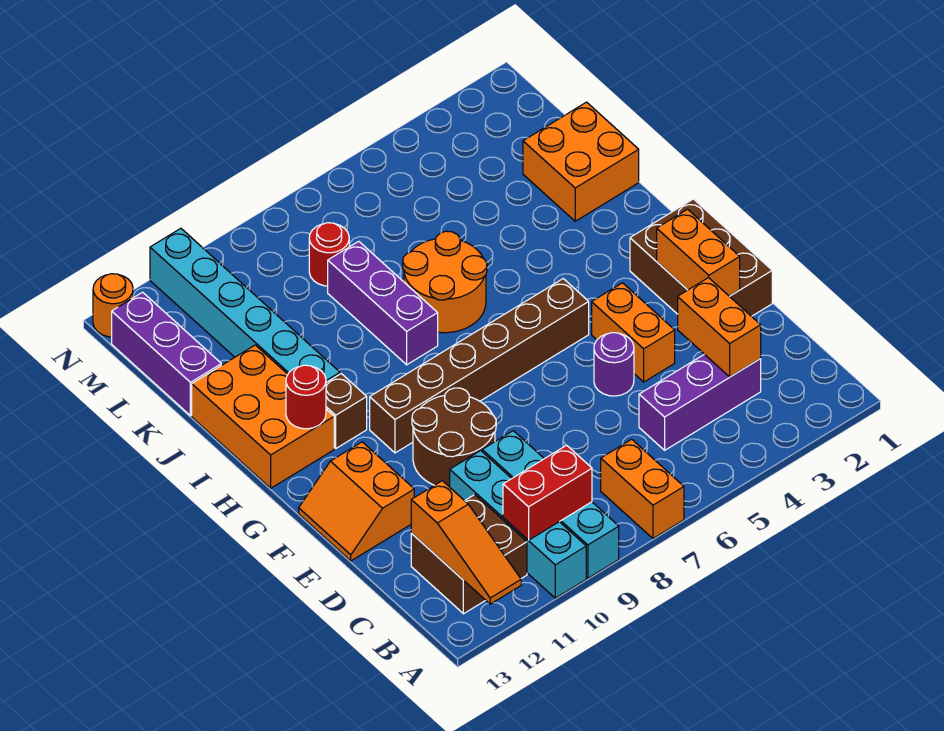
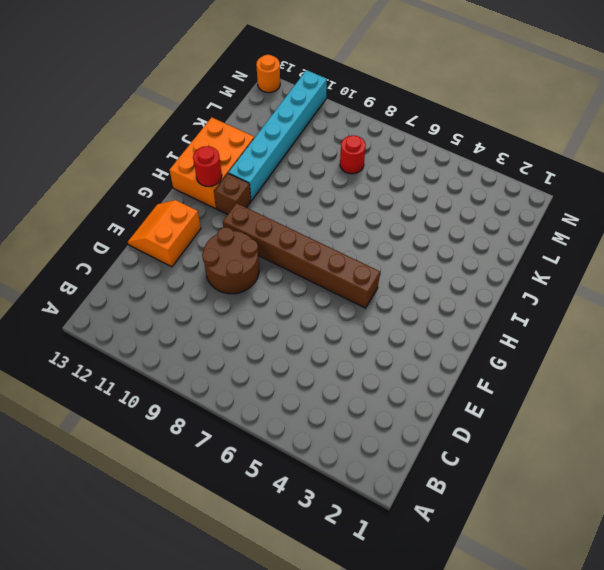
none -> orange 1x2 brick [601,439,684,538]
none -> cyan 1x4 brick [482,431,619,578]
none -> cyan 1x4 brick [450,451,586,598]

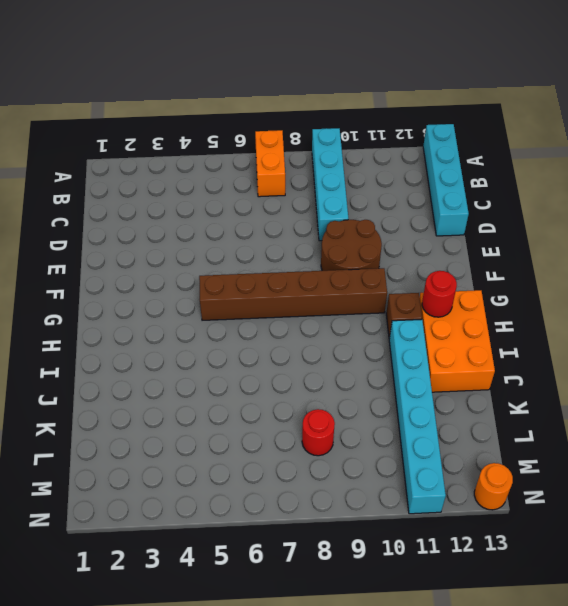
cyan 1x4 brick [423,124,469,236] -> cyan 1x4 brick moved to [450,451,586,598]
none -> brown 2x2 brick [411,495,527,614]
none -> purple 1x3 brick [639,354,761,450]
none -> brown 2x3 brick [630,199,772,316]

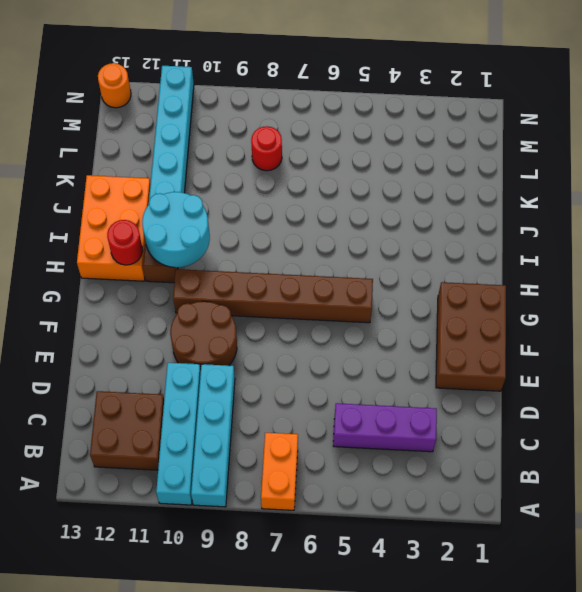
cyan 2x2 round brick [142,192,210,267] -> none
none -> orange 1x2 brick [592,283,675,382]
none -> purple 1x1 round brick [594,333,634,396]
none -> orange 2x2 slope [299,442,414,561]

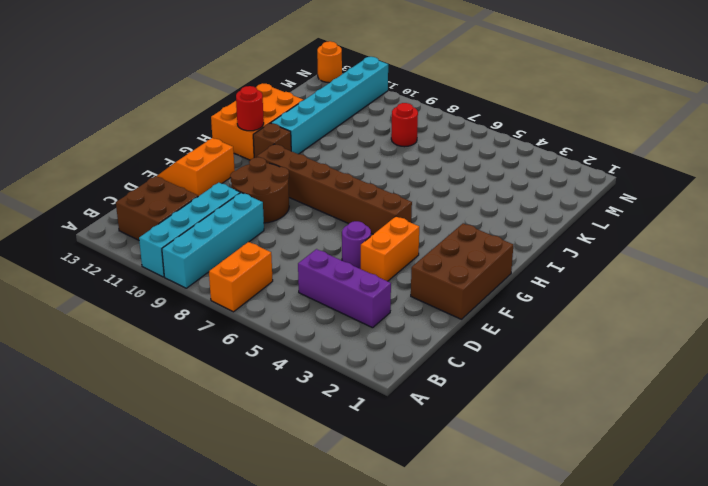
none -> orange 2x2 round brick [403,231,487,333]
none -> purple 1x3 brick [328,241,438,365]
none -> orange 2x2 brick [523,102,639,221]

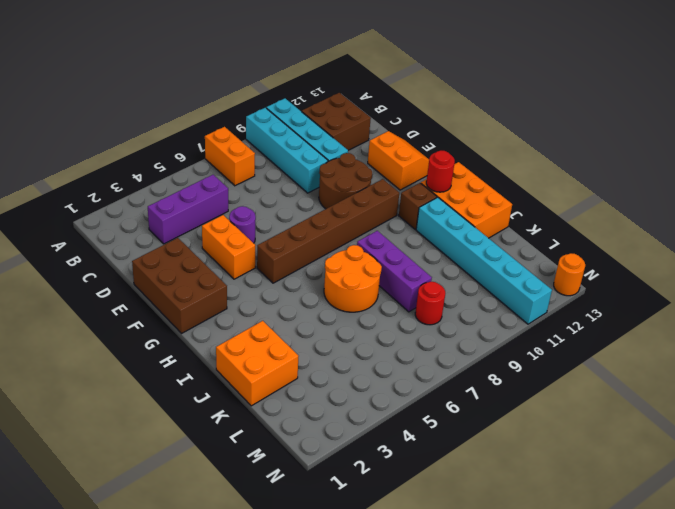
none -> purple 1x3 brick [112,292,221,416]
none -> orange 1x3 slope [411,481,521,604]
none -> red 1x2 brick [503,445,592,540]

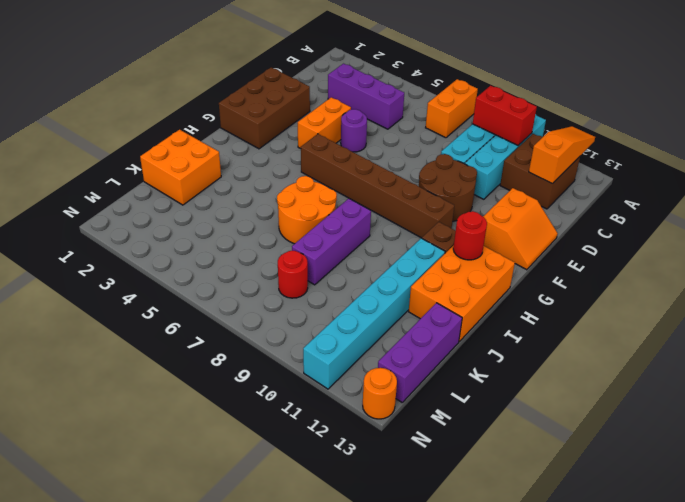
none -> orange 1x2 brick [678,278,761,377]
none -> orange 1x2 brick [657,209,740,296]

